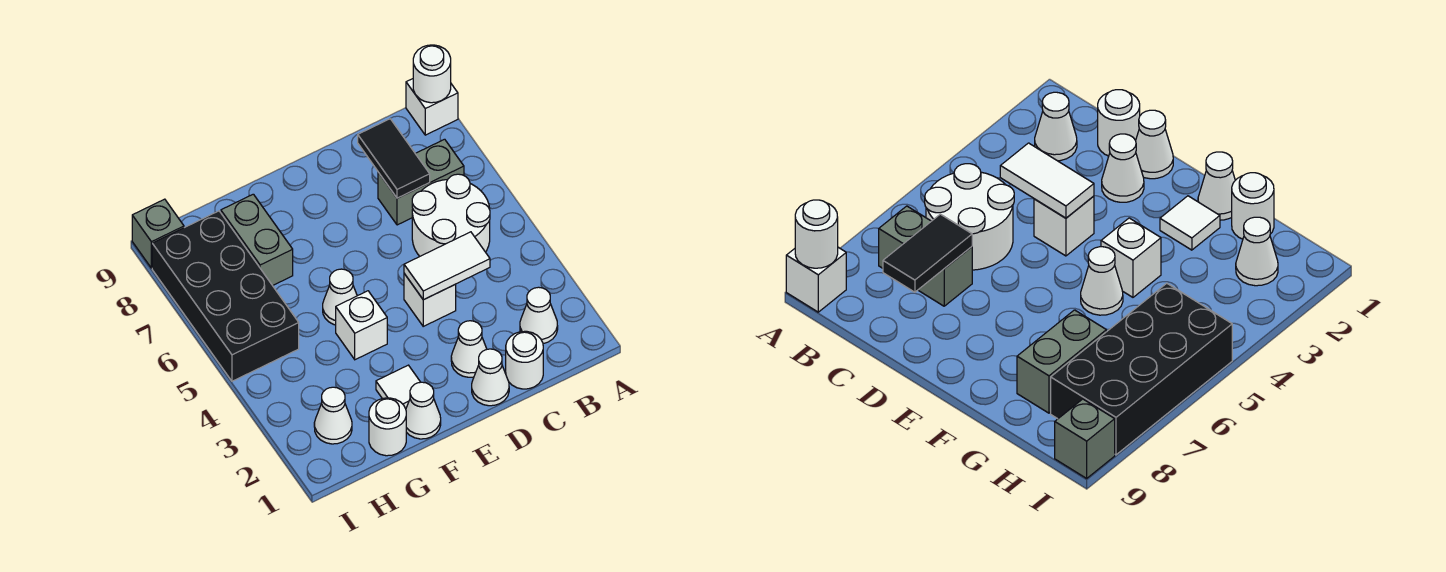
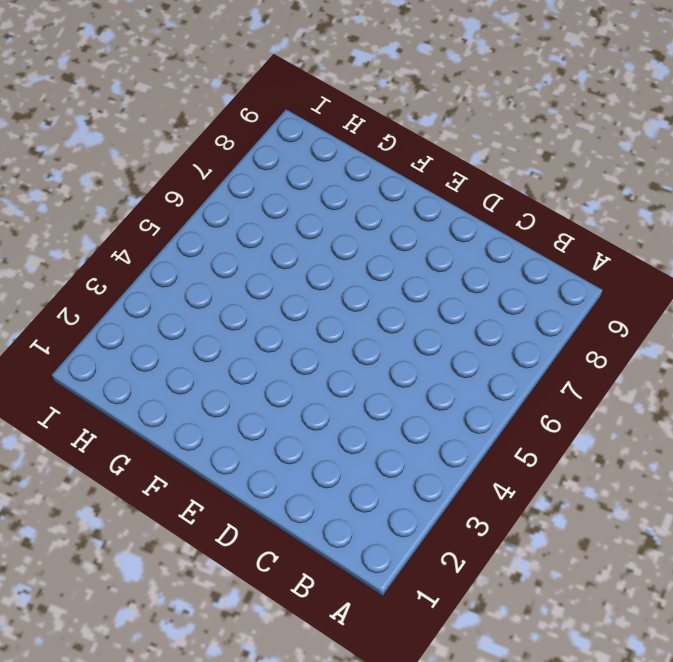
none -> white 1x1 brick [406,79,458,135]
none -> white 1x1 cone [520,287,558,344]
none -> white 2x2 round brick [412,174,490,256]

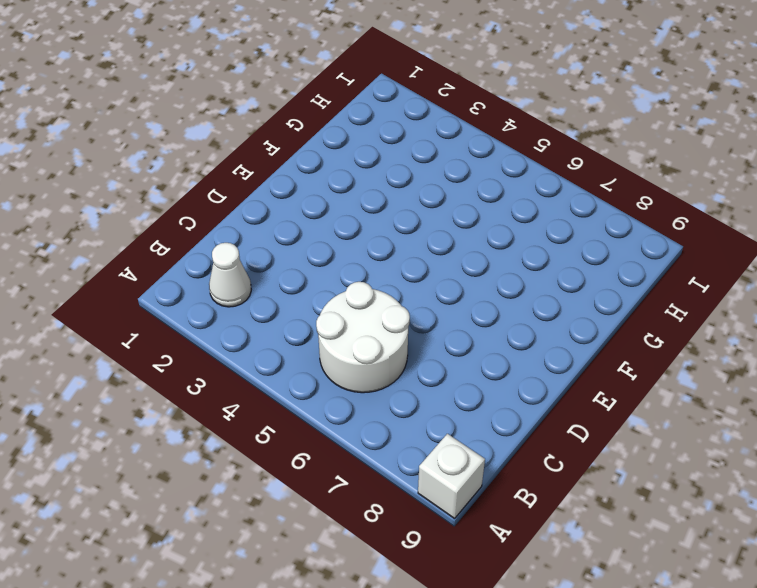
none -> grey 1x2 brick [378,139,464,225]
none -> white 1x1 round brick [506,331,543,389]
none -> white 1x1 cone [472,349,509,406]

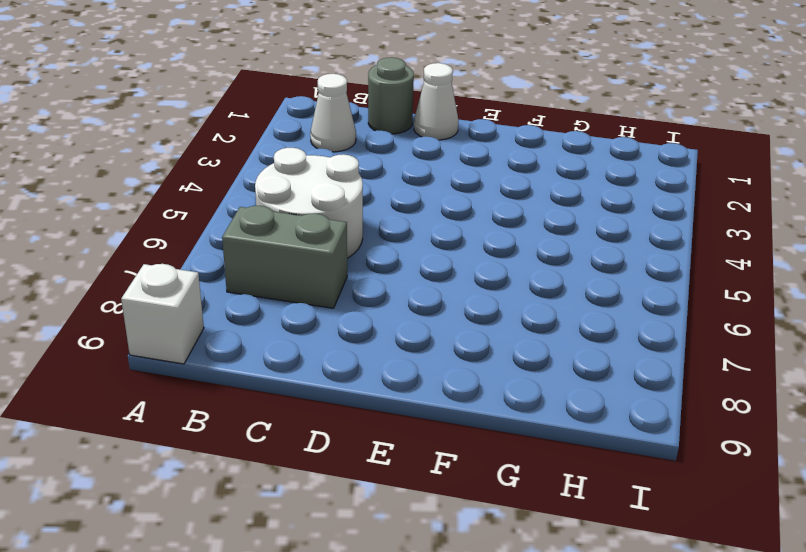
grey 1x1 round brick [368,57,414,134] -> white 1x1 round brick [506,331,543,389]
none -> white 1x1 cone [451,321,487,377]
none -> white 1x1 brick [404,274,456,326]
none -> white 1x1 cone [406,382,441,439]

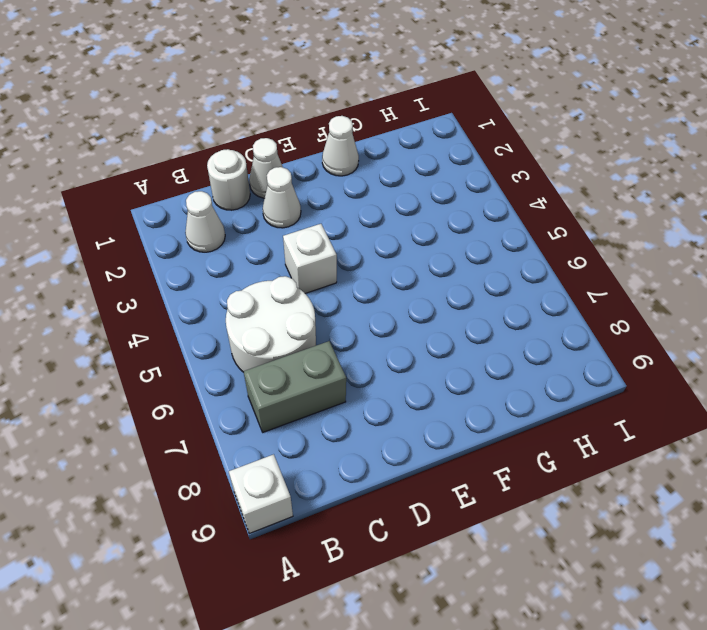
none -> white 1x1 tile [376,365,420,409]
none -> white 1x1 brick [336,291,387,360]
none -> white 1x1 cone [323,269,357,325]

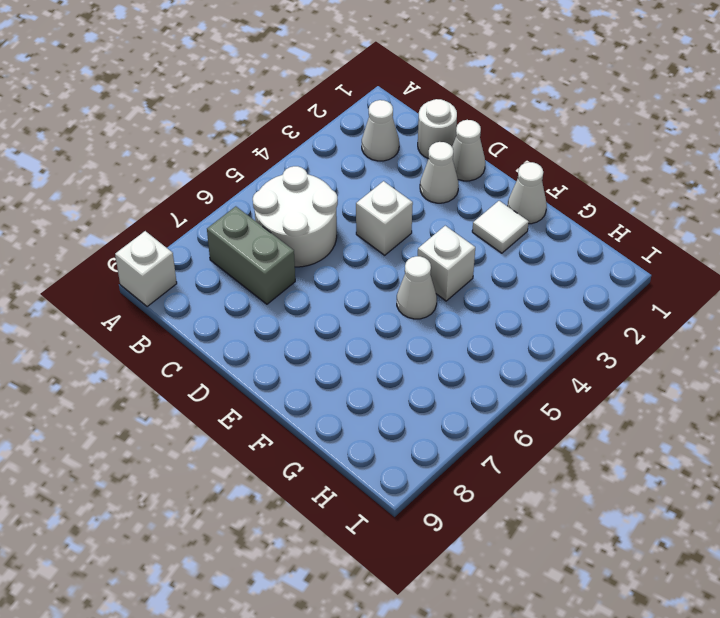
none -> white 1x1 round brick [369,398,406,456]
none -> grey 1x2 brick [221,194,293,286]
none -> white 1x1 cone [314,387,352,444]

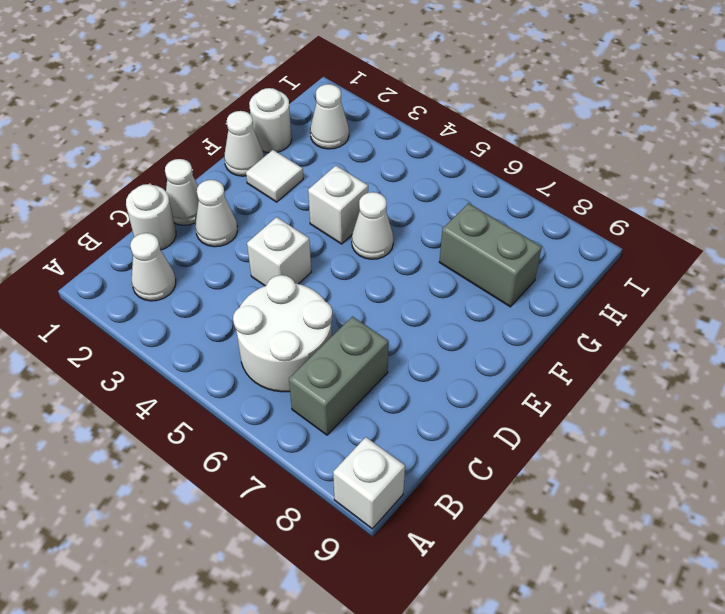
none -> black 2x4 brick [152,211,299,381]
none -> grey 1x1 brick [132,199,184,268]
none -> white 1x1 round brick [413,45,451,103]

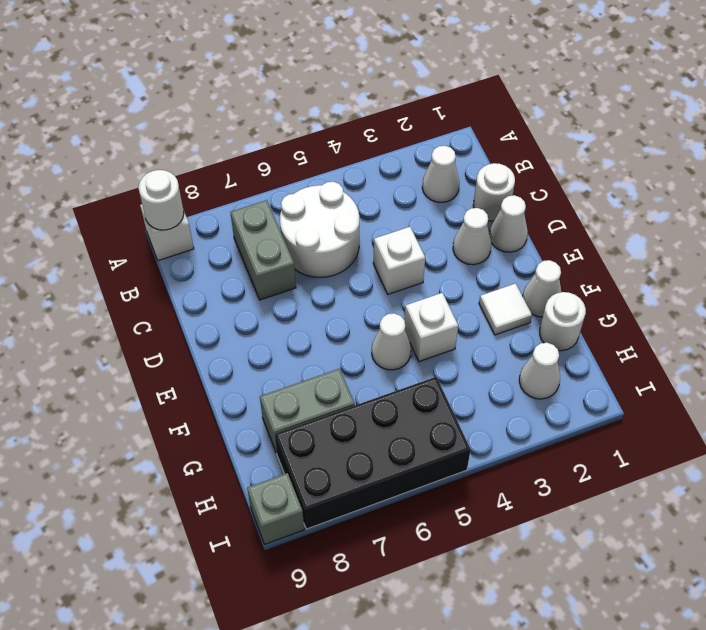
none -> white 1x2 tile [404,232,490,300]
none -> black 1x2 tile [358,119,430,198]

